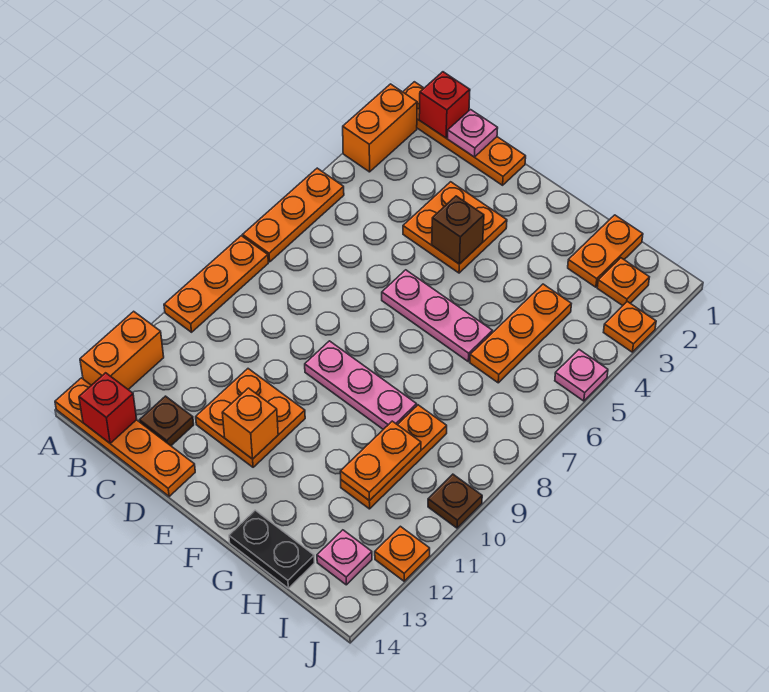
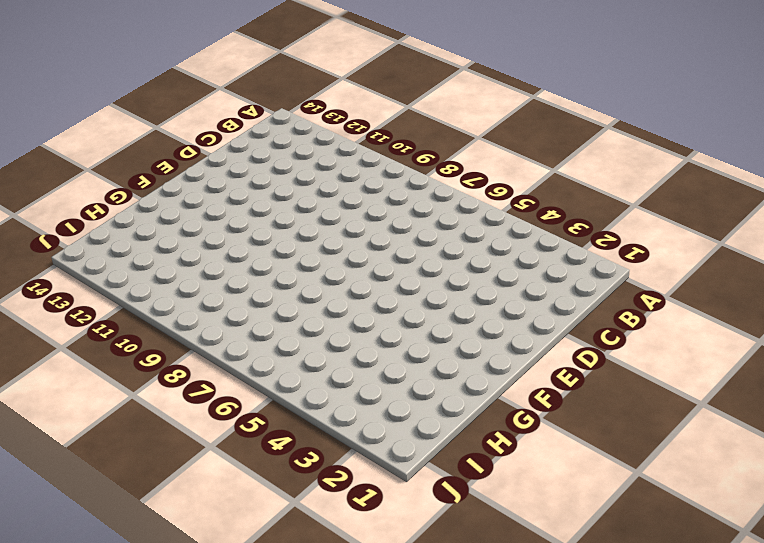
none -> orange 1x4 plate [403,82,526,185]
none -> orange 1x2 brick [343,84,417,172]
none -> orange 1x3 plate [243,168,344,262]

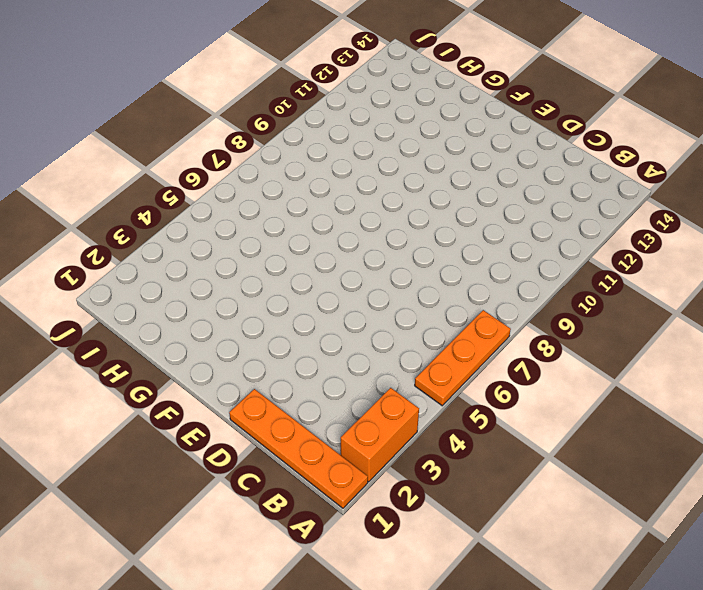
none -> orange 1x3 plate [164,236,268,332]
none -> orange 1x2 brick [80,311,164,389]
none -> orange 1x4 plate [55,378,195,496]

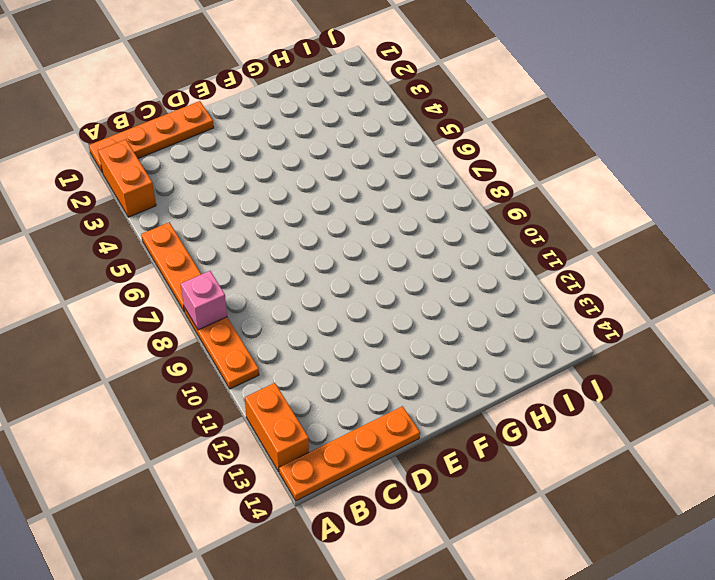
pink 1x1 brick [181,271,227,330] -> none
none -> brown 1x1 plate [139,396,194,446]
none -> orange 2x2 plate [403,182,507,273]
none -> orange 2x2 plate [196,369,305,467]

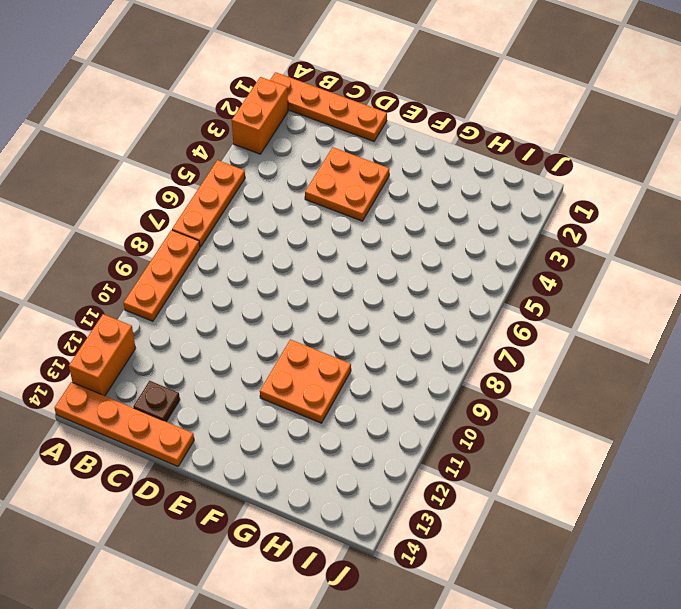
orange 2x2 plate [260,339,351,423] -> orange 2x2 plate moved to [196,369,305,467]
none -> pink 1x3 plate [382,270,492,361]
none -> pink 1x3 plate [305,341,417,429]
none -> black 1x2 plate [229,510,314,588]

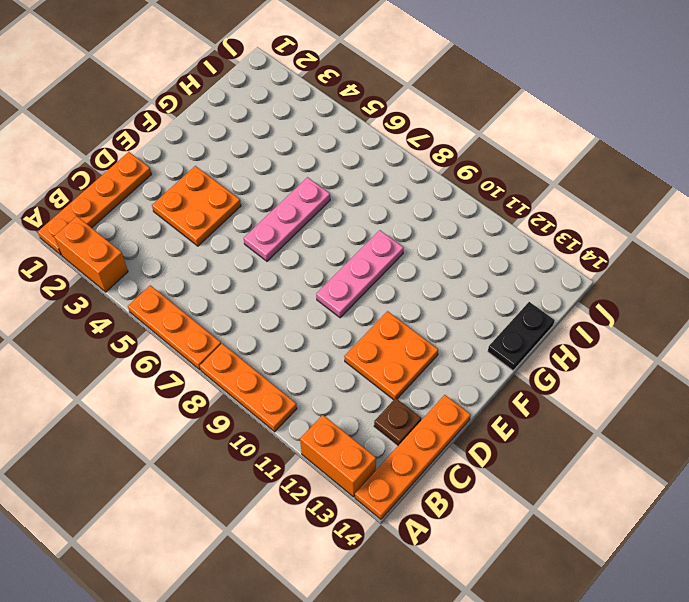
none -> orange 1x2 plate [568,215,643,287]
none -> orange 1x3 plate [470,284,571,383]
none -> orange 1x3 plate [341,405,447,509]

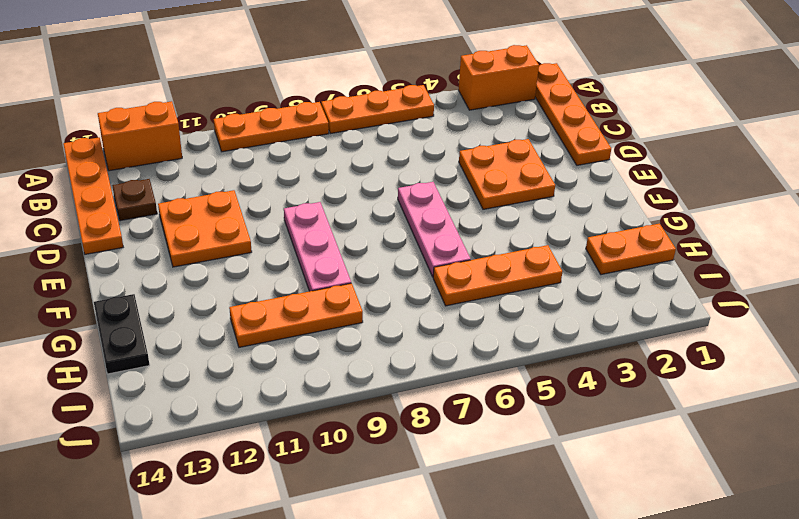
none -> orange 1x1 plate [597,258,649,306]
none -> pink 1x1 plate [317,530,372,585]
none -> orange 1x1 plate [603,302,656,352]

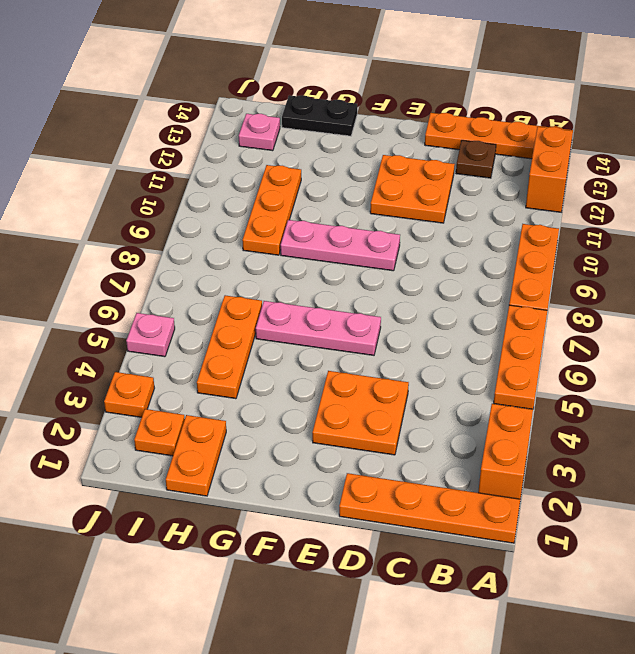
none -> brown 1x1 plate [428,474,482,528]
none -> orange 1x1 plate [375,526,430,581]
none -> red 1x1 brick [419,72,470,138]

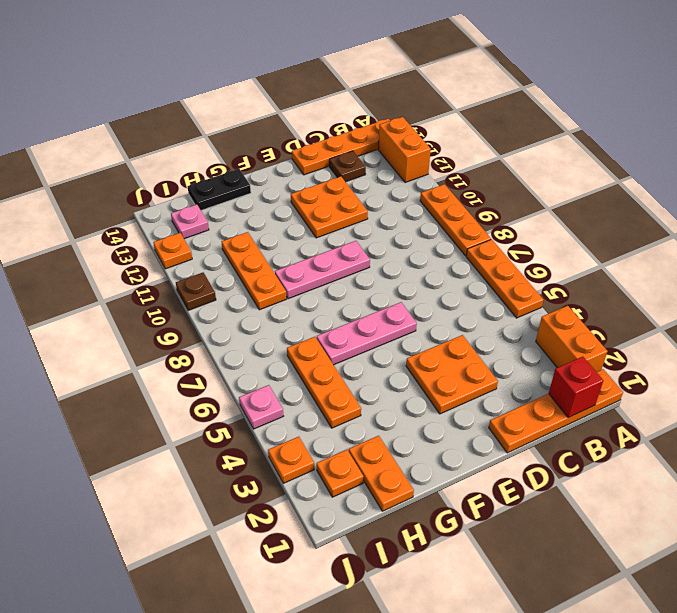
none -> red 1x1 brick [79,373,137,443]
none -> pink 1x1 plate [448,110,498,157]
none -> brown 1x1 brick [432,196,484,264]

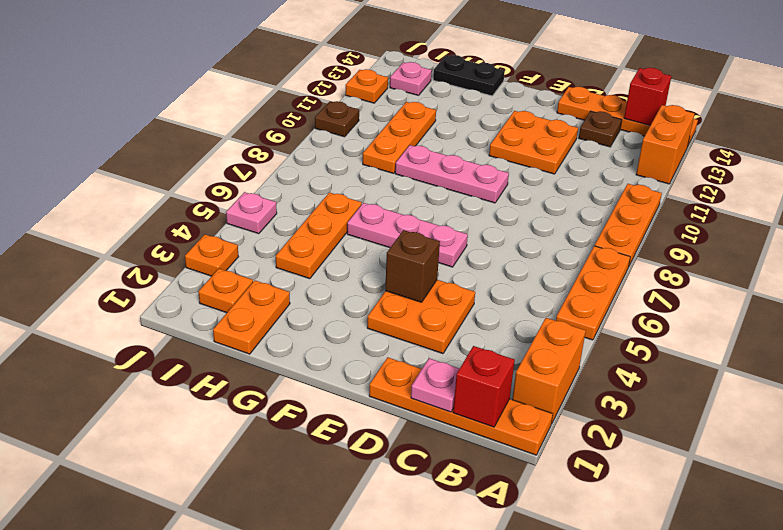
none -> orange 1x1 brick [222,388,278,459]
none -> orange 1x2 plate [340,421,421,501]

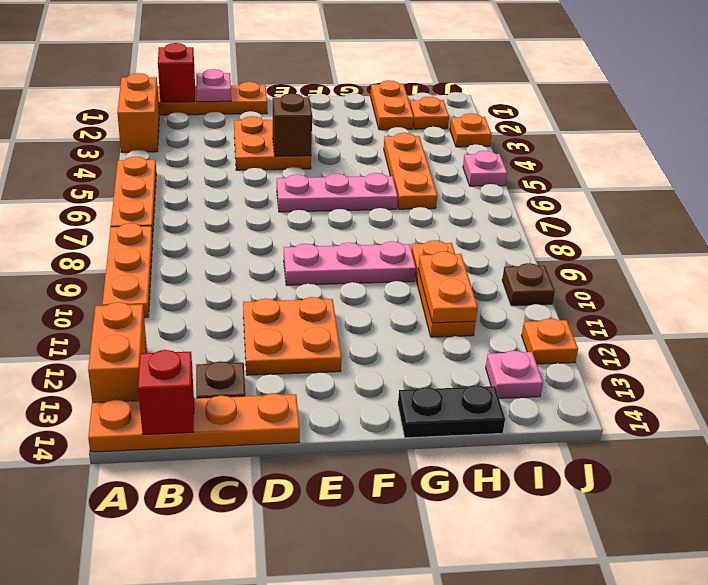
none -> orange 1x1 brick [222,388,278,459]

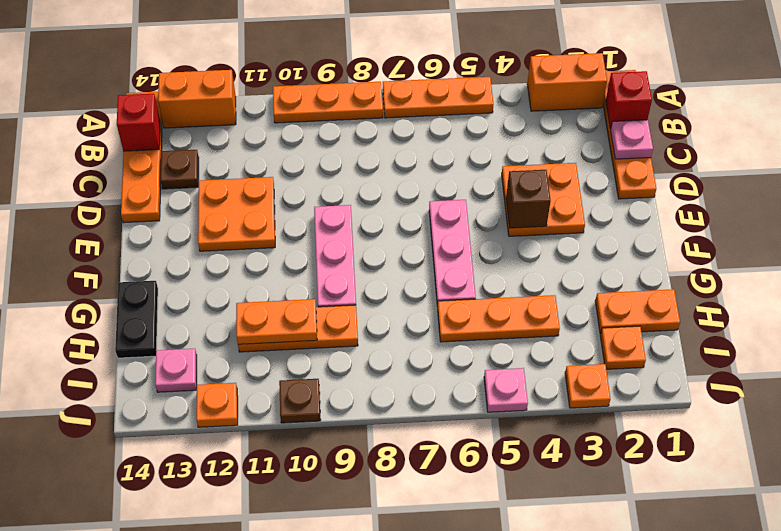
none -> orange 1x1 brick [222,388,278,459]

